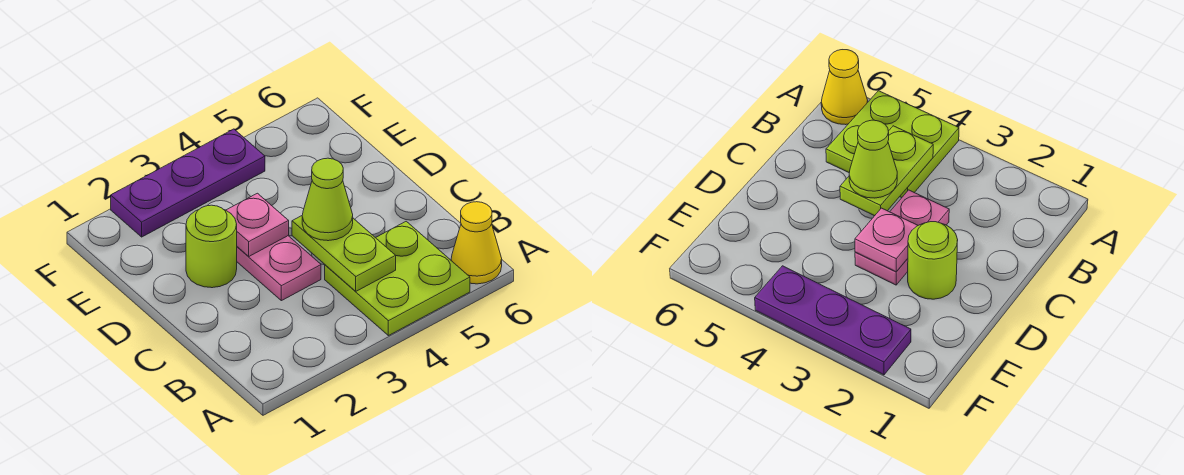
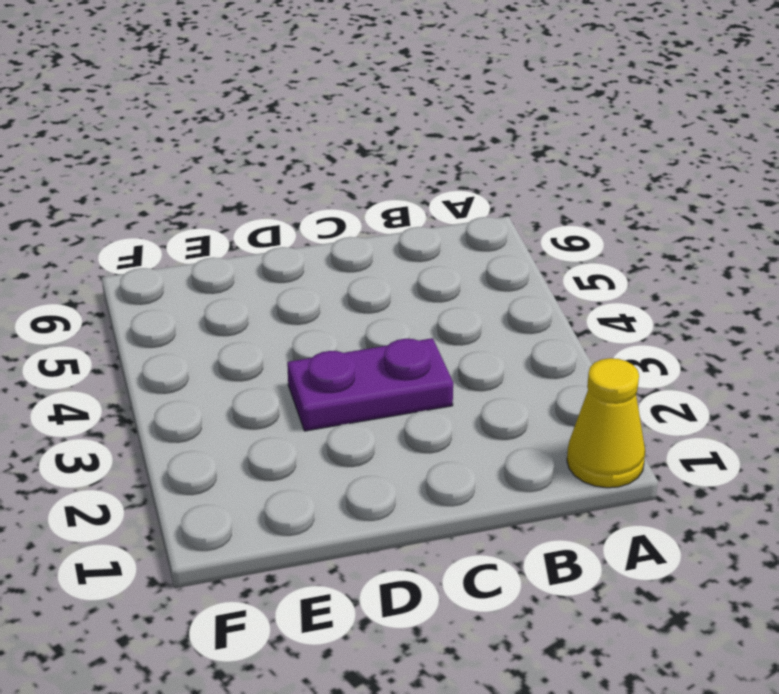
yellow 1x1 cone [567,358,645,488] -> yellow 1x1 cone moved to [451,202,502,284]
purple 1x2 plate [287,338,453,431] -> pink 1x2 plate [237,236,321,301]
none -> lime 2x2 plate [325,221,470,336]
none -> lime 1x1 round brick [186,205,237,288]

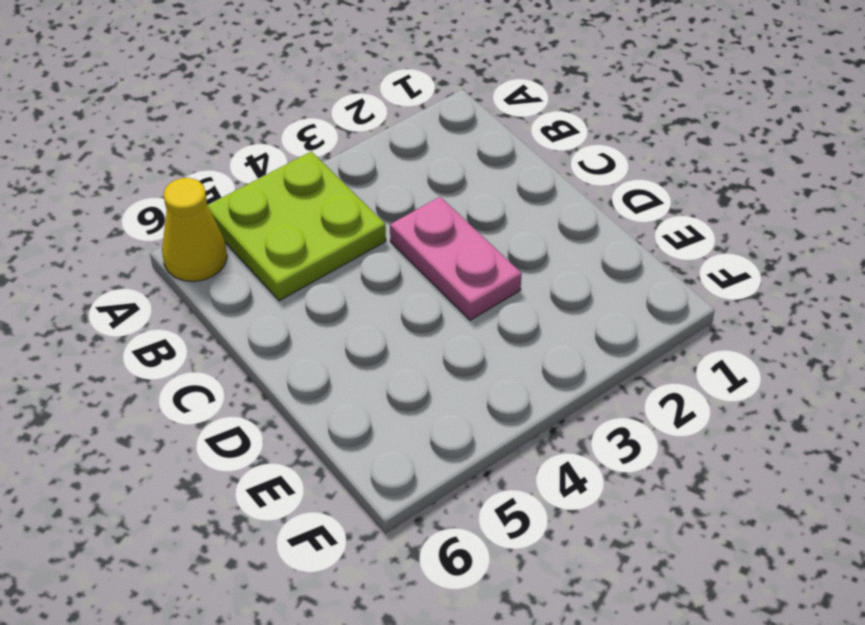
none -> lime 1x1 round brick [186,205,237,288]
none -> purple 1x3 plate [111,129,265,237]

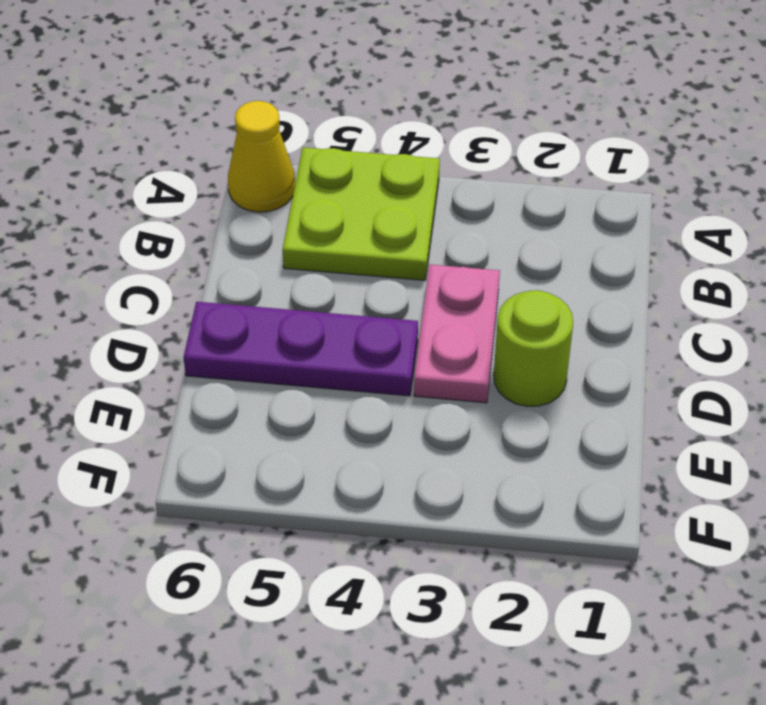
purple 1x3 plate [184,302,418,396] -> purple 1x3 plate moved to [111,129,265,237]
none -> lime 1x2 plate [292,216,396,291]
none -> pink 1x1 plate [226,193,289,257]

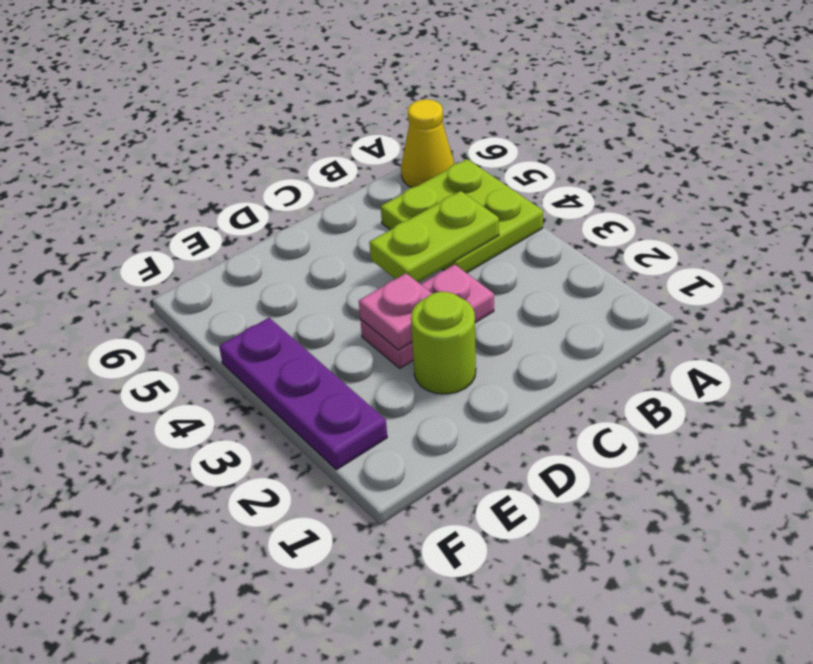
none -> lime 1x1 cone [302,158,353,241]

